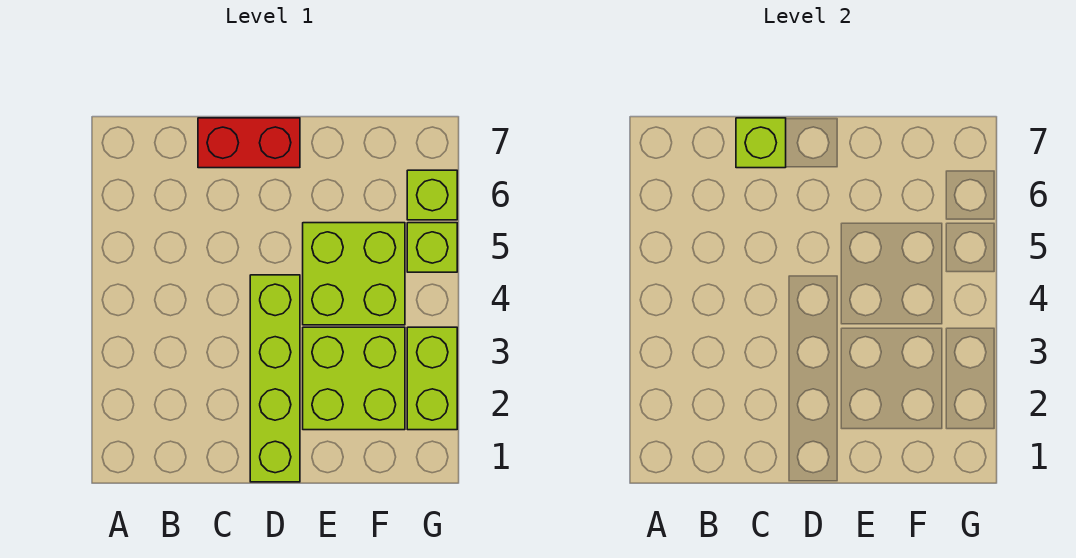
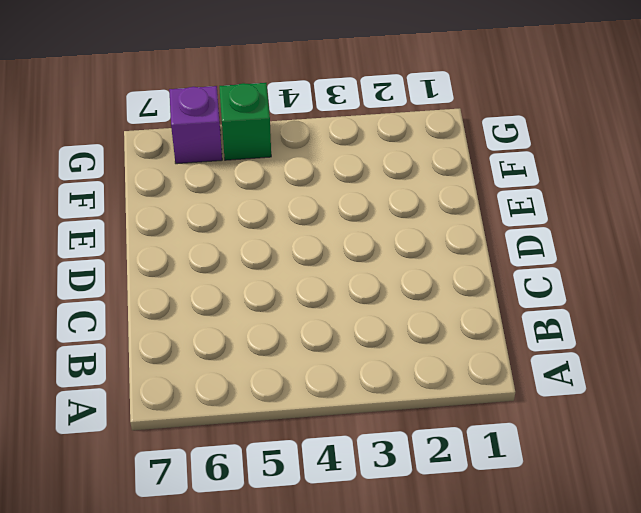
green 1x1 brick [219,83,271,160] -> lime 1x1 brick [407,223,457,272]
purple 1x1 brick [169,86,222,164] -> lime 1x1 brick [407,170,457,220]
none -> red 1x2 brick [198,118,300,168]
none -> lime 1x4 brick [250,275,300,482]

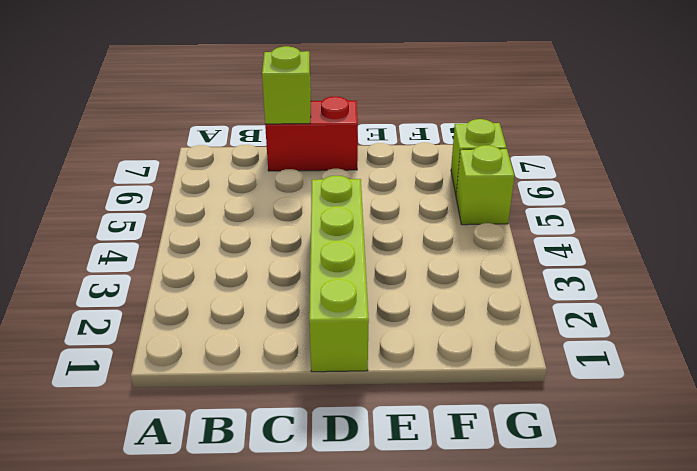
none -> lime 2x2 brick [303,327,405,430]
none -> lime 2x2 brick [303,223,405,325]

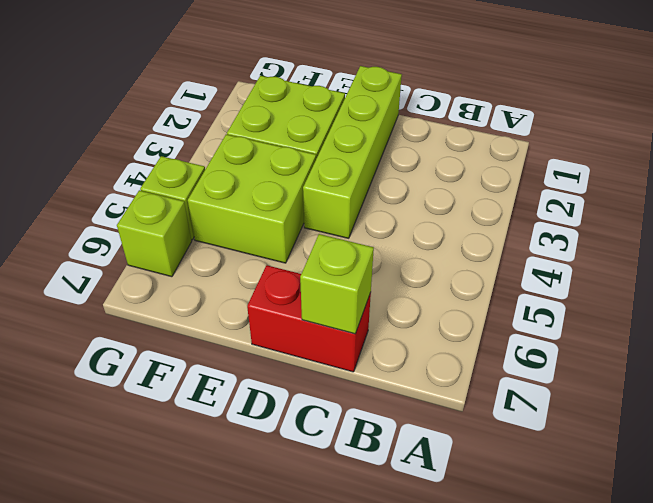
none -> lime 1x2 brick [407,327,457,430]

